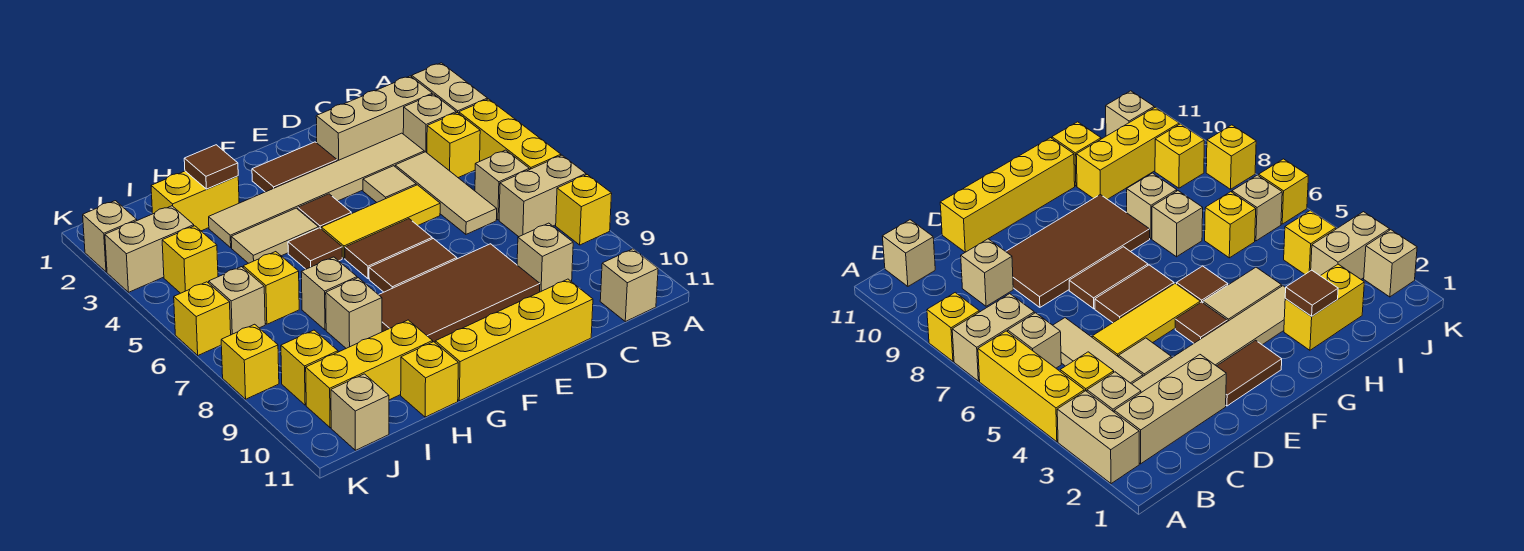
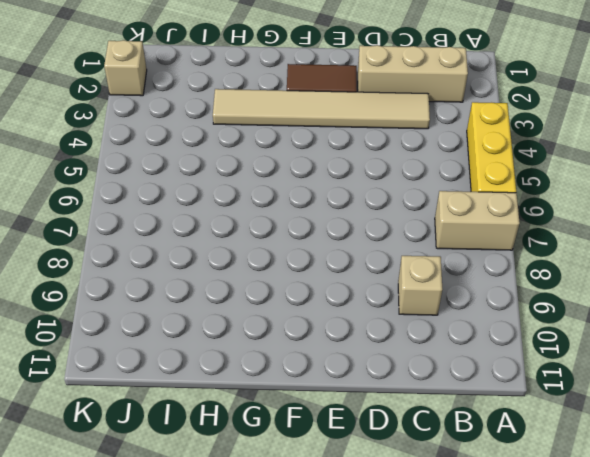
none -> tan 1x2 brick [412,63,488,113]
none -> yellow 1x1 brick [556,175,612,245]
none -> tan 1x1 brick [403,94,456,153]
none -> yellow 1x1 brick [427,113,480,178]

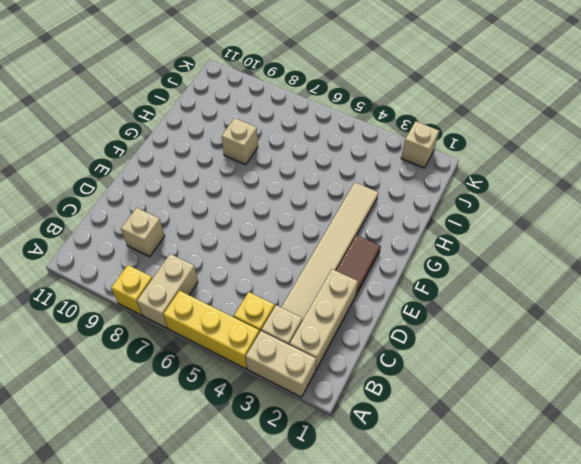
none -> tan 1x1 brick [475,150,529,220]
none -> tan 1x1 brick [600,249,658,322]
none -> tan 1x3 tile [395,152,497,234]
none -> tan 1x1 tile [363,166,416,202]

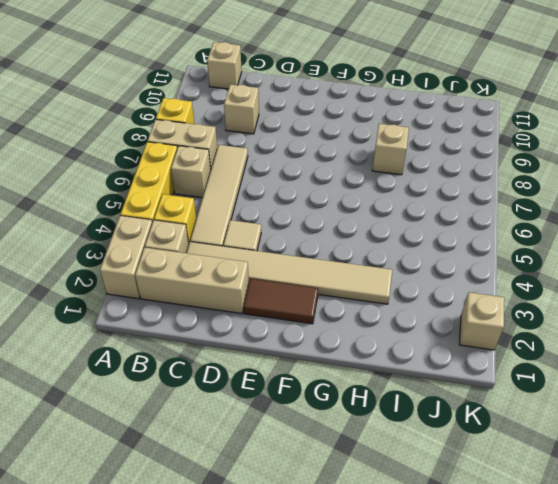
tan 1x4 tile [190,145,248,246] -> tan 1x3 tile [395,152,497,234]
none -> yellow 1x3 tile [321,185,440,258]
none -> brown 2x4 tile [379,244,540,342]
none -> yellow 1x4 brick [435,279,593,401]
none -> brown 1x2 tile [345,219,432,279]

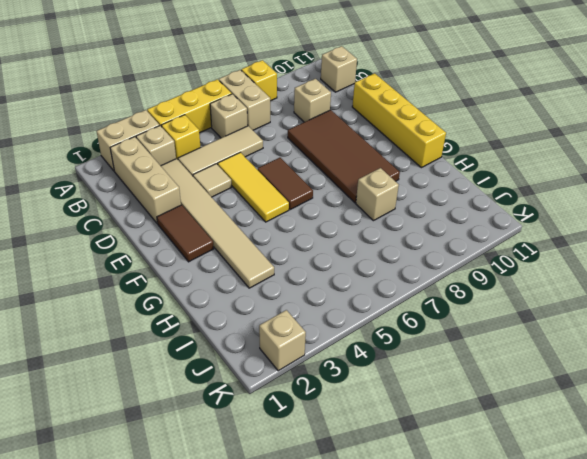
none -> brown 1x2 tile [369,239,457,292]
none -> brown 1x1 tile [298,194,351,228]
none -> tan 1x2 tile [231,208,319,263]
none -> brown 1x1 tile [288,228,342,269]

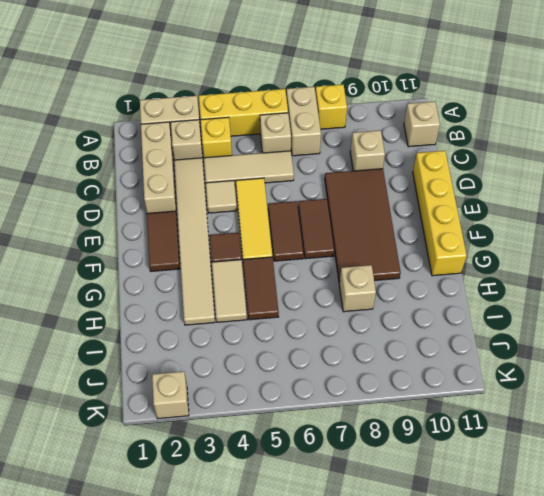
brown 1x2 tile [243,257,279,320] -> brown 1x1 tile [288,228,342,269]
none -> yellow 1x2 brick [151,171,239,231]
none -> tan 1x1 brick [301,257,357,330]
none -> yellow 1x3 brick [306,320,433,428]
none -> yellow 1x1 brick [401,342,458,417]

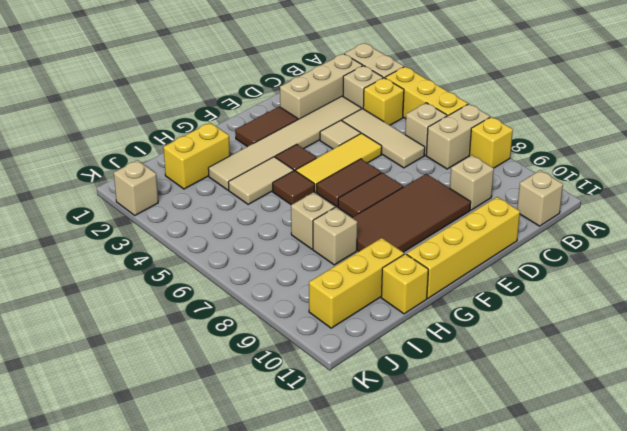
none -> yellow 1x1 brick [243,252,299,324]
none -> tan 1x2 brick [105,206,194,292]
none -> yellow 1x1 brick [162,226,218,293]
none -> tan 1x1 brick [209,267,265,335]

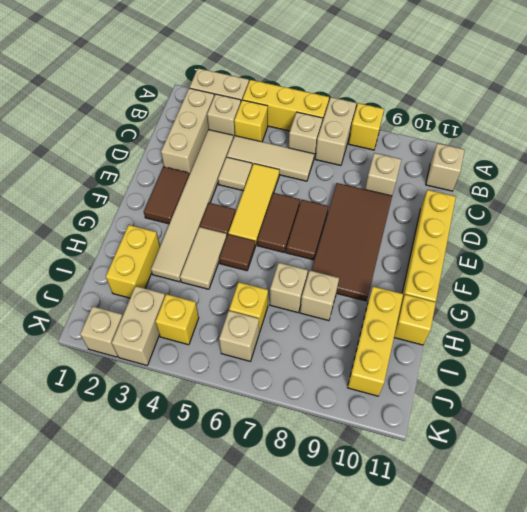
none -> yellow 1x1 brick [281,330,338,405]
none -> tan 1x1 brick [331,374,389,450]
none -> yellow 1x1 brick [174,282,231,355]
none -> yellow 1x1 brick [221,324,279,399]

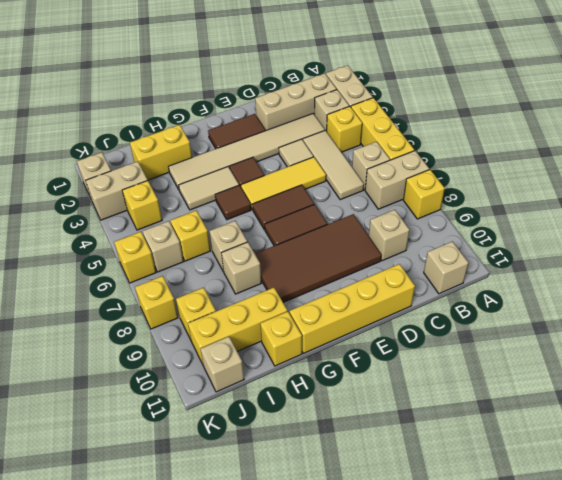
none -> brown 1x1 tile [184,145,238,189]

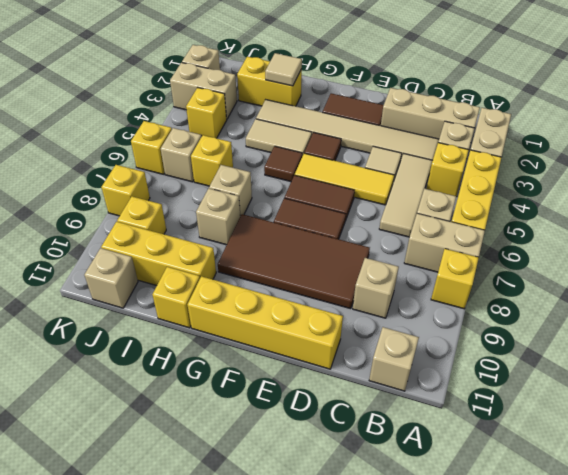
tan 1x1 tile [265,53,302,86] -> brown 1x1 tile [184,145,238,189]

